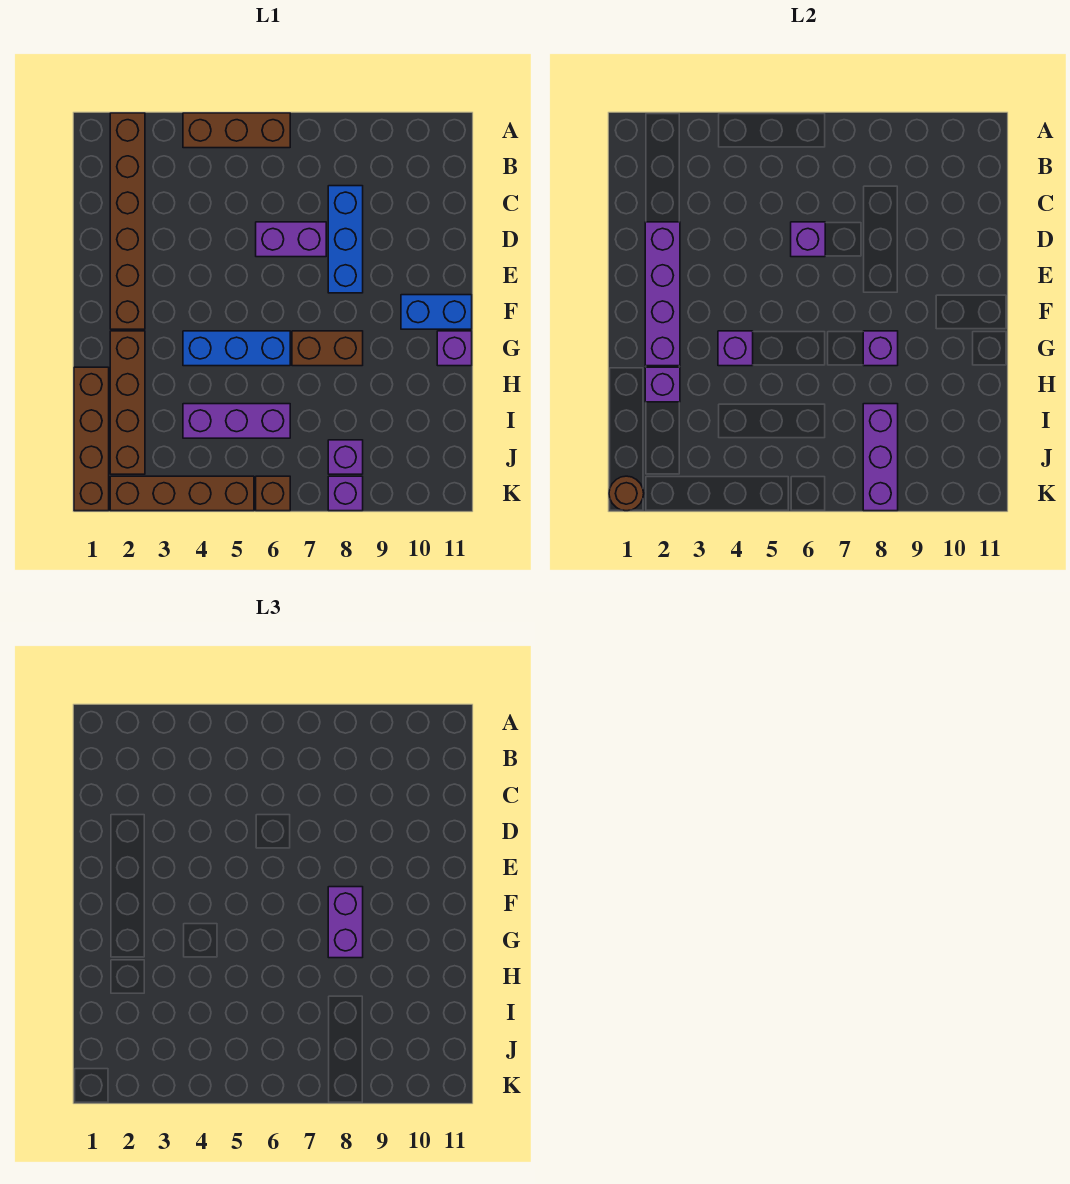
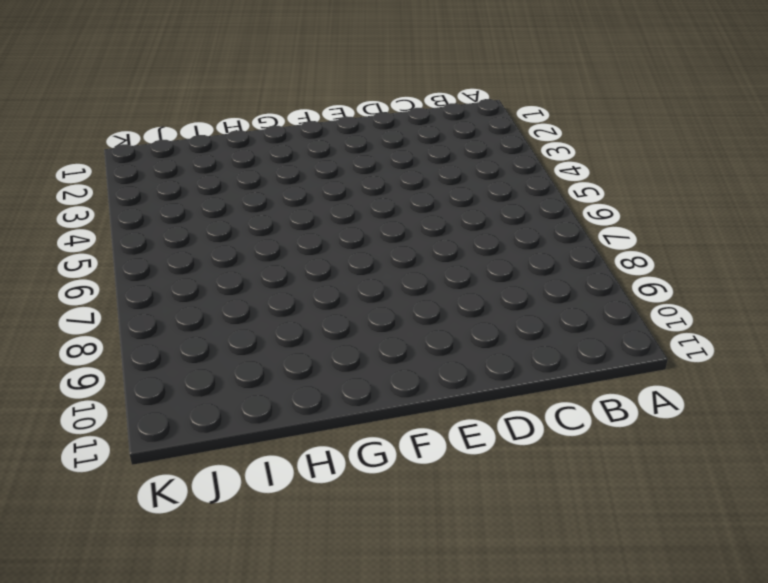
none -> brown 1x6 brick [110,113,145,329]
none -> brown 1x3 brick [183,113,290,148]
none -> blue 1x3 brick [328,186,363,293]

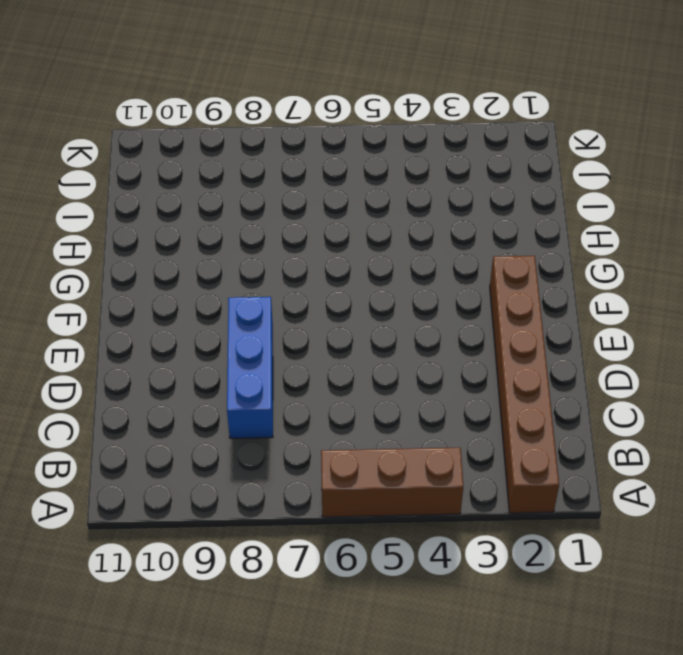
none -> purple 1x2 brick [256,222,326,257]
none -> blue 1x2 brick [401,295,472,329]
none -> brown 1x4 brick [110,331,145,474]

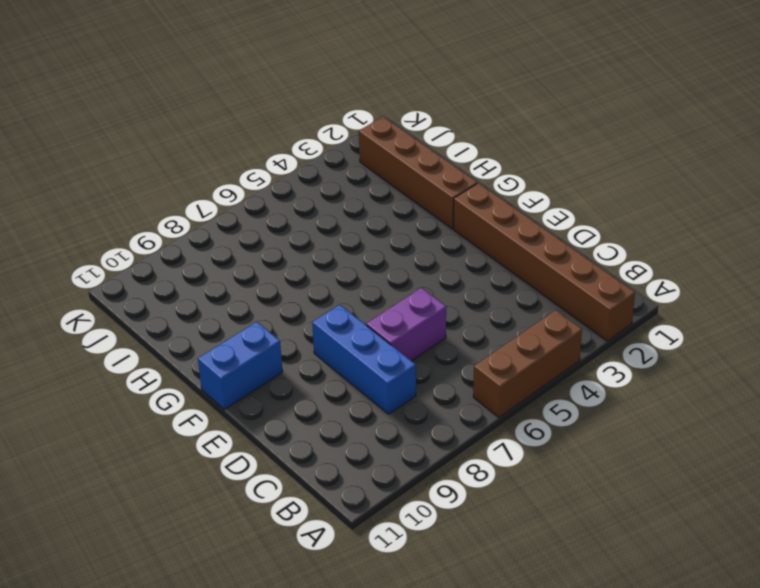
none -> blue 1x3 brick [183,331,290,366]
none -> brown 1x2 brick [292,331,363,366]
none -> purple 1x1 brick [437,331,472,366]

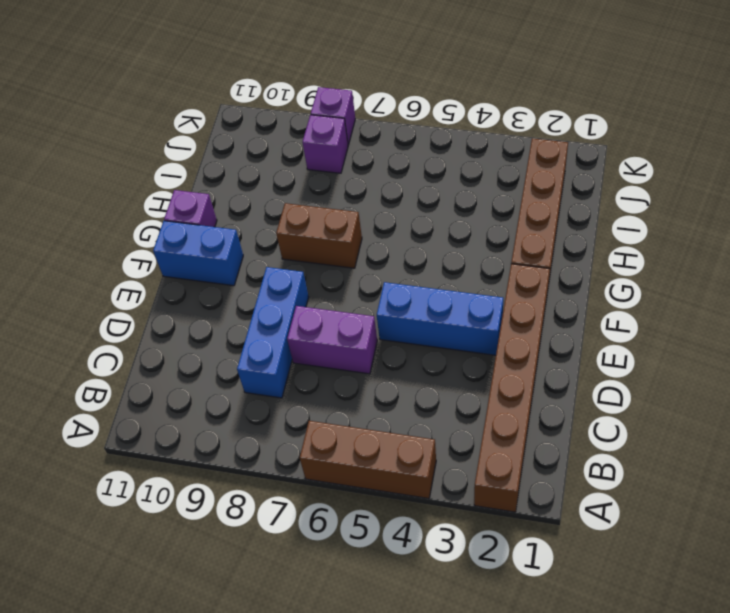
blue 1x3 brick [377,282,503,355] -> blue 1x3 brick moved to [183,331,290,366]
none -> brown 1x4 brick [74,367,109,511]
none -> purple 1x3 brick [183,404,290,438]
none -> brown 1x4 brick [110,476,254,511]

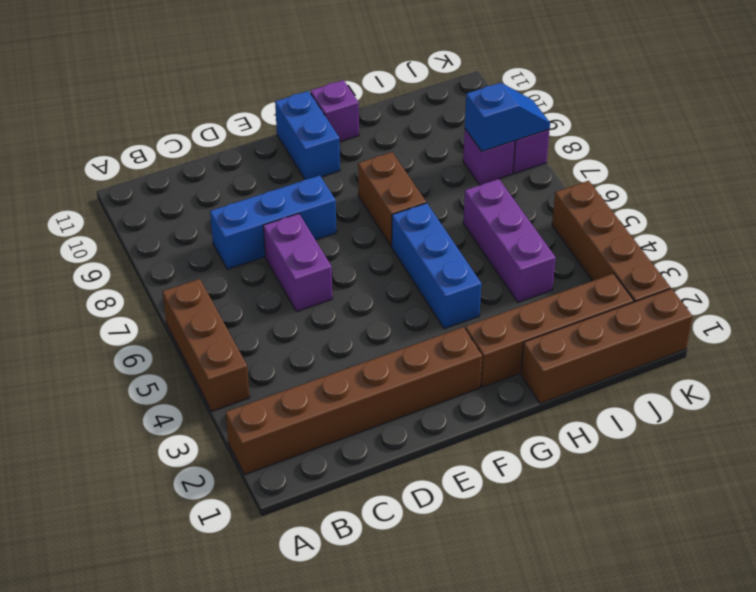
blue 1x2 slope [465,83,550,151] -> purple 1x3 brick [863,404,898,511]
none -> brown 1x1 brick [256,476,290,511]
none -> purple 1x4 brick [645,222,680,366]
none -> purple 1x1 brick [791,222,825,257]

